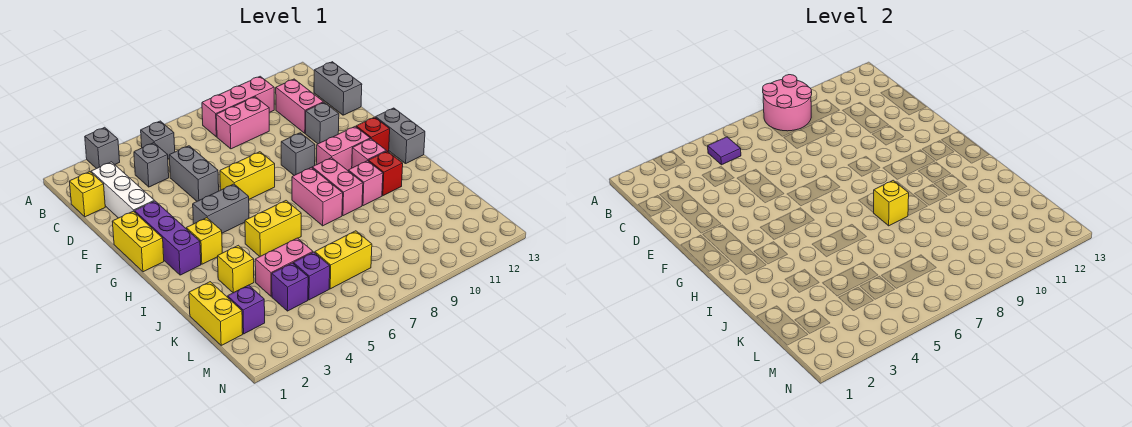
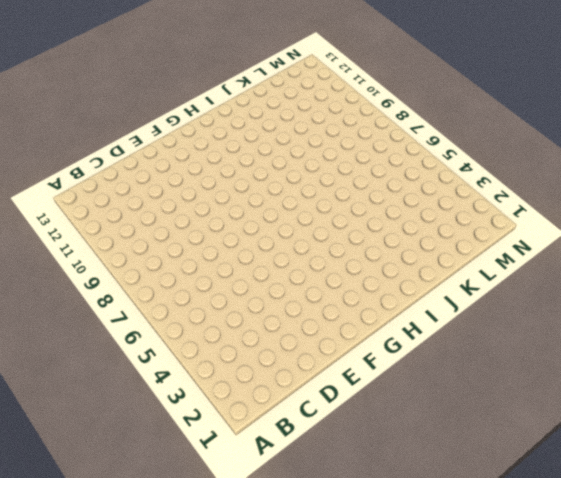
none -> grey 1x1 brick [85,127,120,169]
none -> grey 1x1 brick [141,121,175,159]
none -> pink 1x3 brick [202,76,274,137]
none -> yellow 1x1 brick [69,172,105,217]

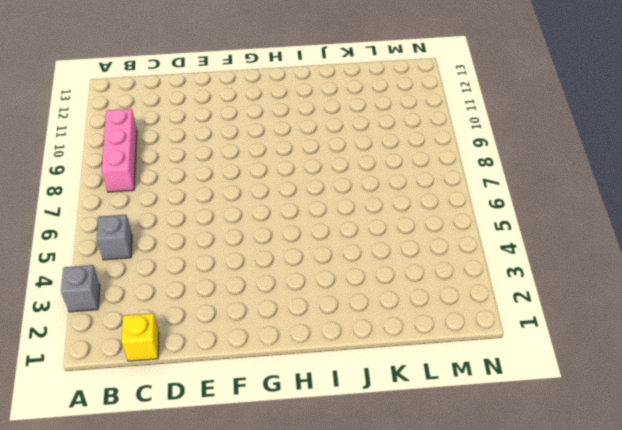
none -> white 1x3 brick [91,162,154,218]
none -> grey 1x1 brick [134,143,169,187]
none -> pink 1x2 brick [216,97,269,149]
none -> pink 1x2 brick [276,79,324,133]

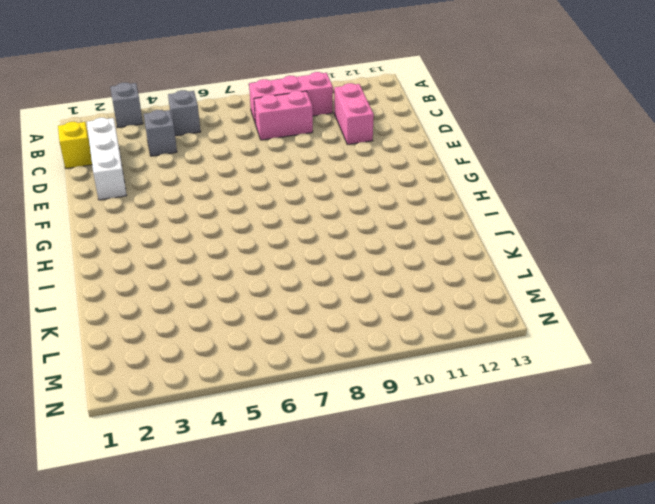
none -> grey 1x2 brick [314,62,362,115]
none -> grey 1x2 brick [169,146,219,201]
none -> grey 1x1 brick [306,102,339,144]
none -> yellow 1x2 brick [112,211,164,272]

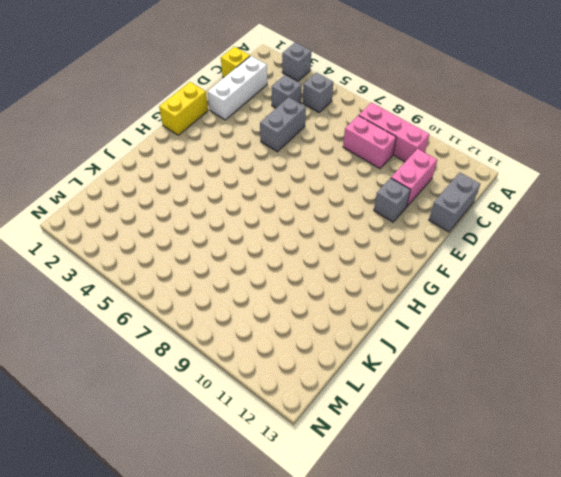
none -> purple 1x3 brick [134,201,201,275]
none -> yellow 1x2 brick [220,152,275,199]
none -> grey 1x1 brick [281,133,315,175]
none -> grey 1x2 brick [193,184,249,233]

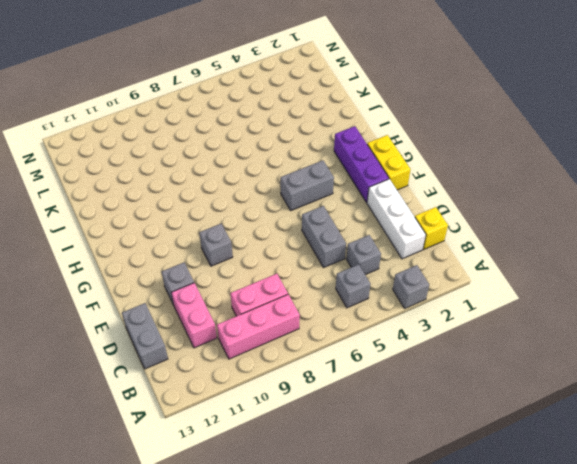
none -> yellow 1x2 brick [220,152,275,199]
none -> pink 1x2 brick [316,126,370,170]
none -> red 1x1 brick [356,117,390,152]
none -> grey 1x2 brick [375,108,425,164]

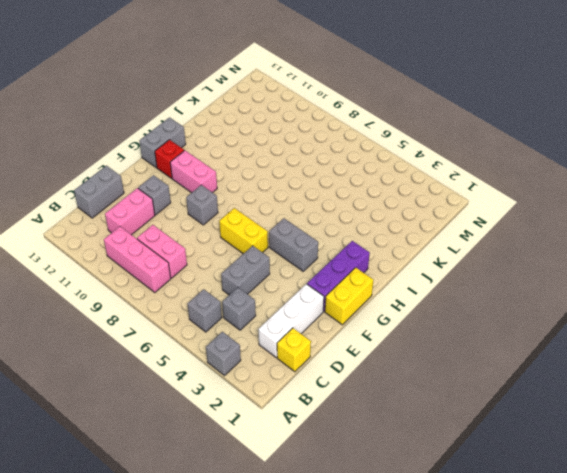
none -> yellow 1x1 brick [186,218,222,264]
none -> pink 1x2 brick [292,167,343,226]
none -> pink 1x2 brick [312,158,363,216]
none -> pink 1x1 brick [352,139,386,168]

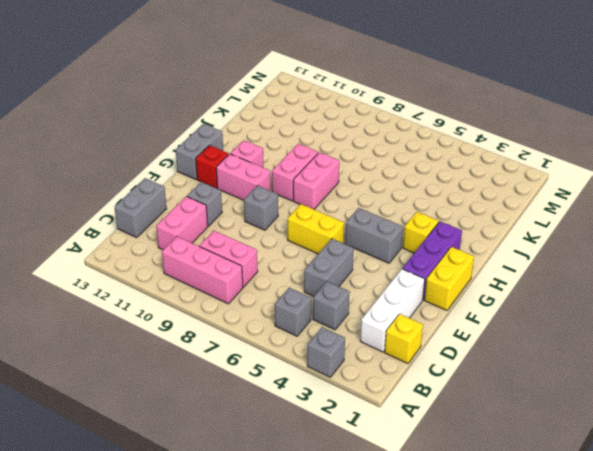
none -> yellow 1x2 brick [245,201,301,257]
none -> pink 1x1 brick [348,161,383,206]
none -> red 1x1 brick [368,151,403,196]
none -> yellow 1x1 brick [218,245,254,293]

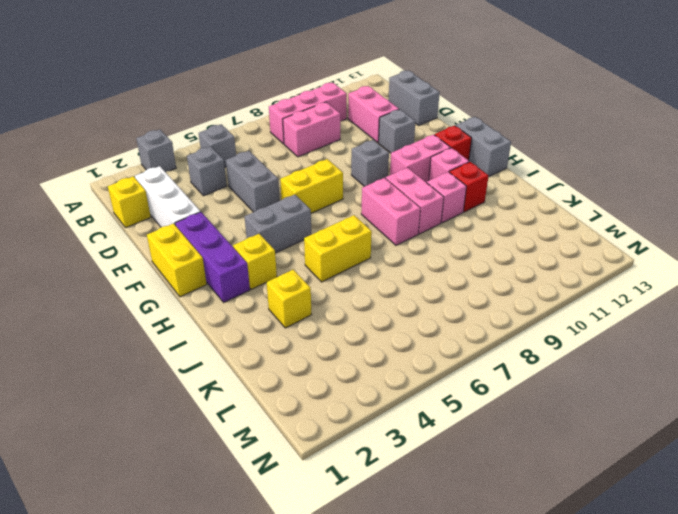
none -> yellow 1x2 brick [189,282,243,345]
none -> pink 1x2 brick [255,238,313,296]
none -> purple 1x1 brick [228,285,265,334]
none -> purple 1x1 brick [272,263,308,311]

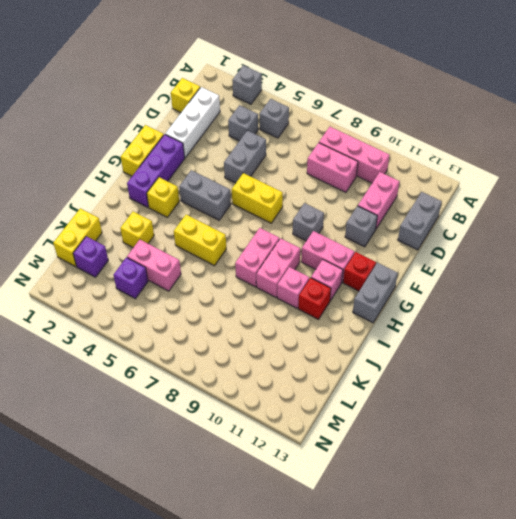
none -> purple 1x1 brick [293,252,330,300]
none -> yellow 1x2 brick [315,231,372,289]
none -> pink 2x2 round brick [763,75,812,131]
none -> purple 1x1 tile [708,137,741,165]

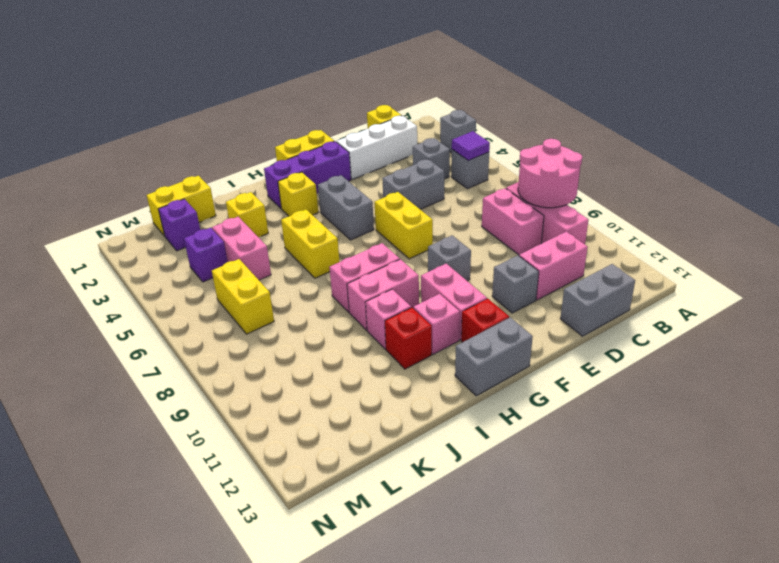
none -> purple 1x1 brick [293,252,330,300]
none -> yellow 1x1 brick [874,180,909,226]

